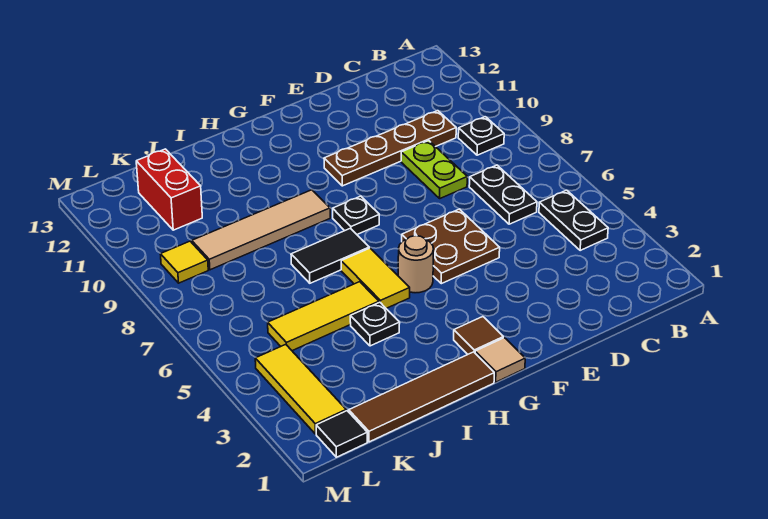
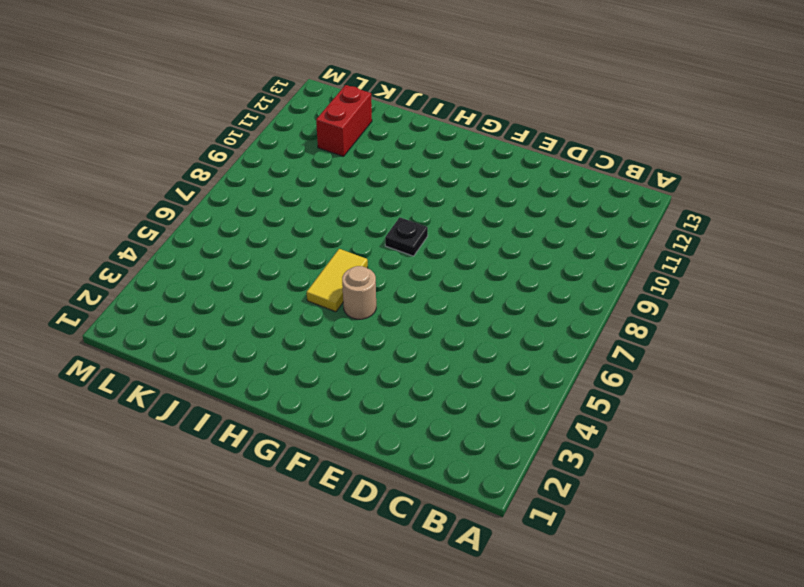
none -> black 1x2 plate [539,190,608,251]
none -> black 1x1 plate [458,117,504,155]
none -> black 1x2 plate [469,165,537,224]

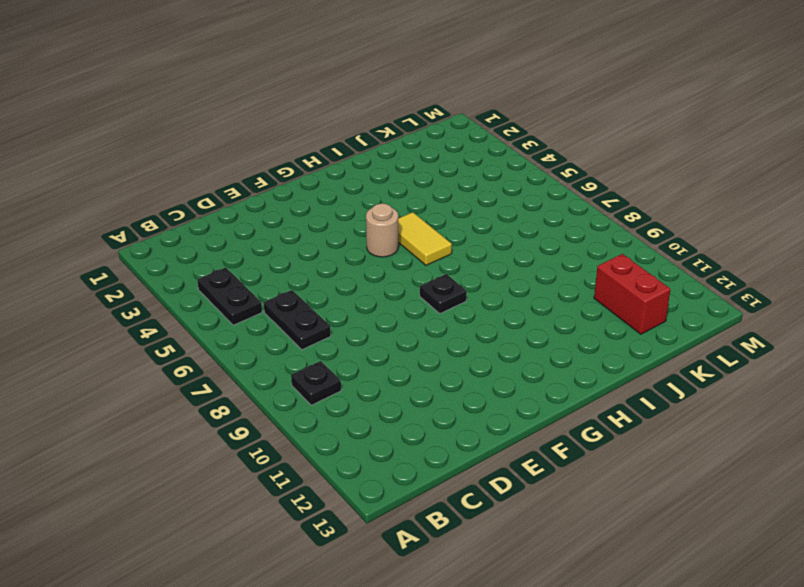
none -> brown 1x4 plate [324,111,456,186]
none -> lime 1x2 plate [401,141,467,198]
none -> brown 2x2 plate [402,209,500,284]

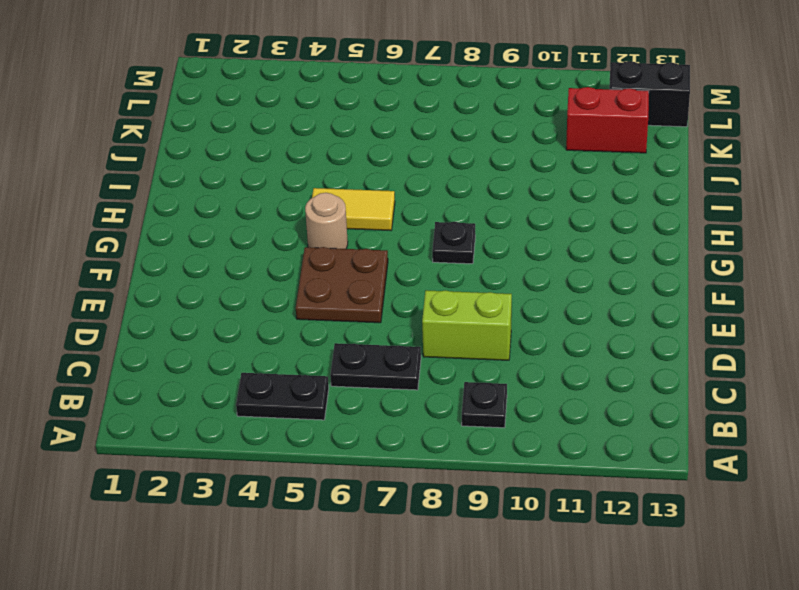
lime 1x2 brick [422,290,512,360] -> lime 1x2 plate [401,141,467,198]
black 1x2 brick [609,61,690,127] -> none
none -> brown 1x4 plate [324,111,456,186]
none -> tan 1x1 tile [475,338,525,382]
none -> brown 1x1 tile [454,317,503,354]

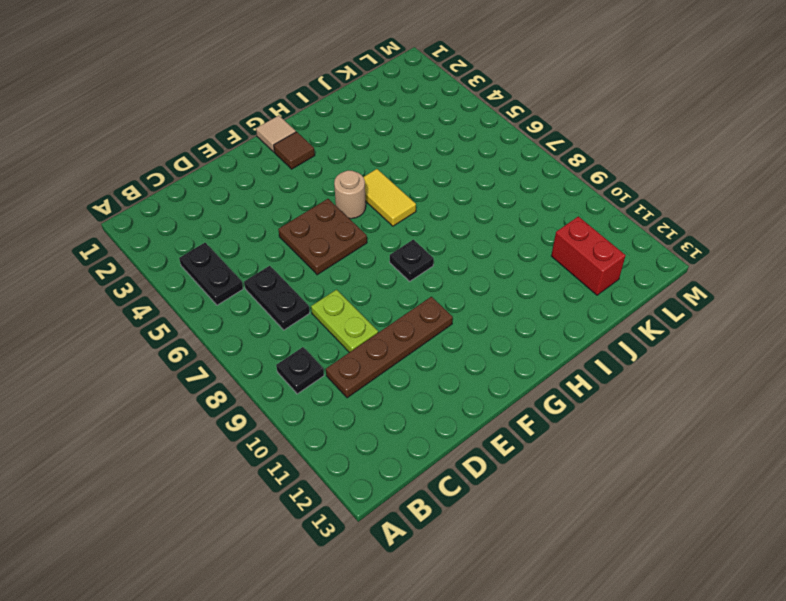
none -> brown 1x4 tile [349,352,494,442]
none -> black 1x2 tile [291,228,369,283]
none -> tan 1x4 tile [192,190,330,270]

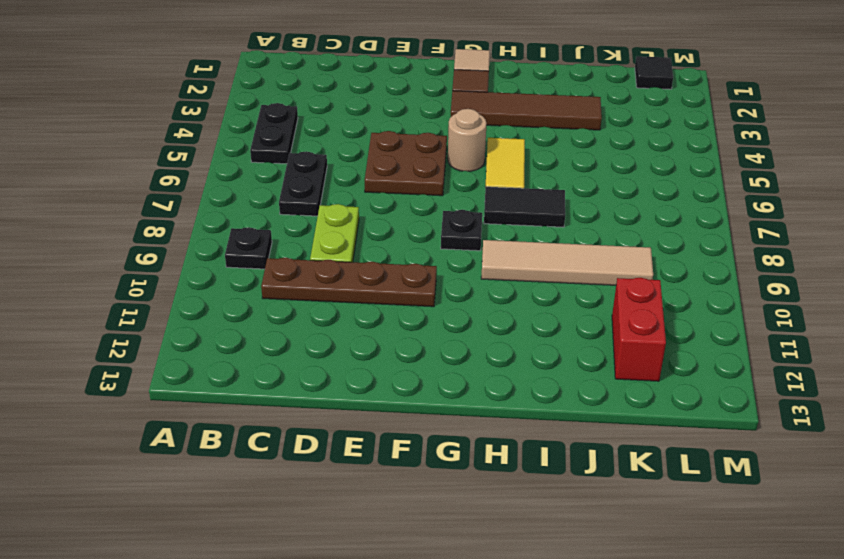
brown 1x4 tile [451,91,602,130] -> brown 1x4 tile moved to [349,352,494,442]
none -> black 1x1 plate [350,302,400,346]
none -> yellow 1x3 tile [268,282,379,351]
none -> yellow 1x3 tile [255,344,346,434]

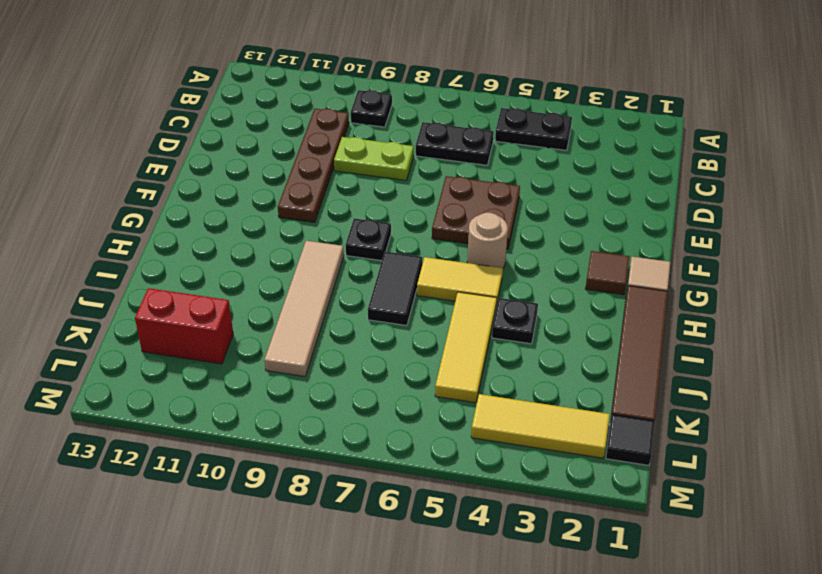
none -> yellow 1x1 tile [160,241,208,283]

